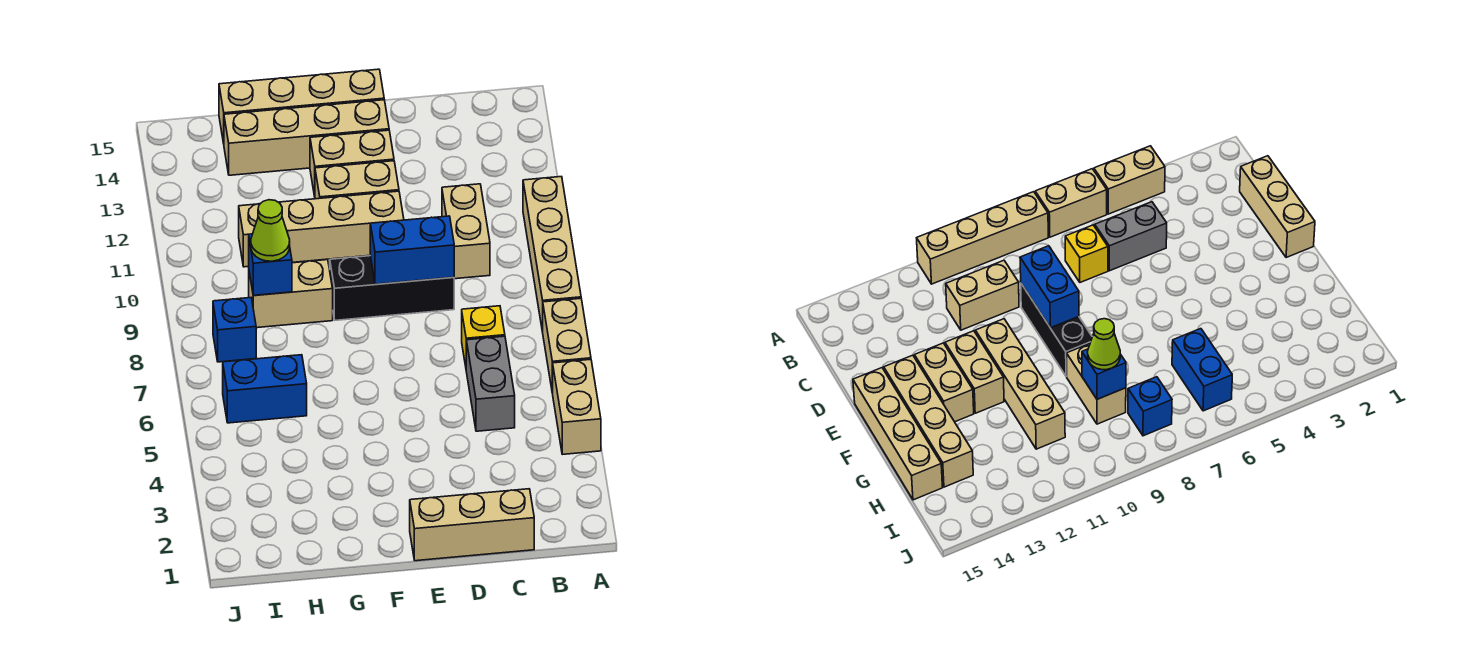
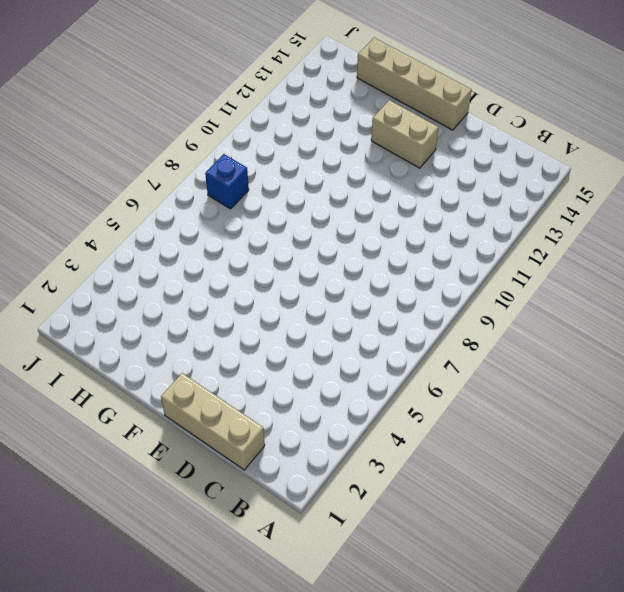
none -> tan 1x2 brick [553,359,601,454]
none -> tan 1x2 brick [543,298,591,393]
none -> tan 1x4 brick [523,177,581,332]

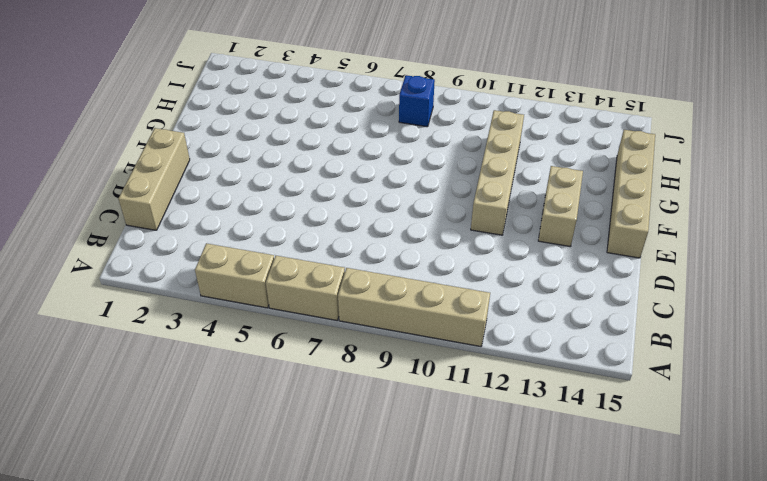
none -> grey 1x2 brick [466,336,515,431]
none -> yellow 1x1 brick [462,306,505,366]
none -> tan 1x2 brick [442,184,490,279]

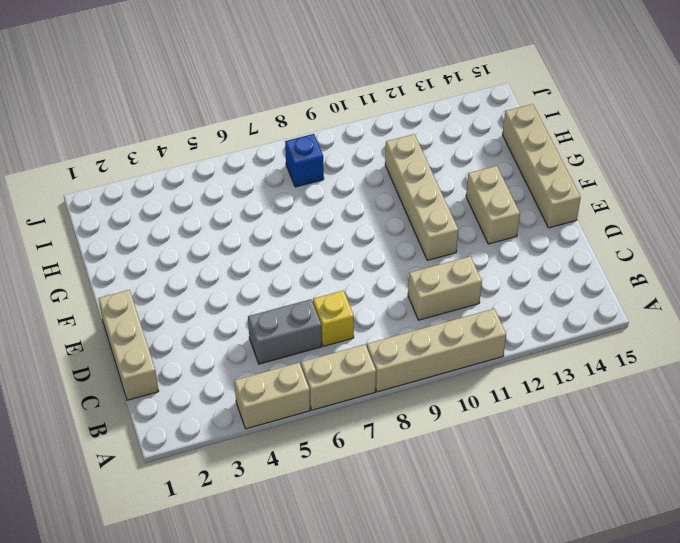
none -> black 1x3 brick [330,256,454,320]
none -> tan 1x2 brick [315,161,399,199]
none -> tan 1x4 brick [224,100,389,175]

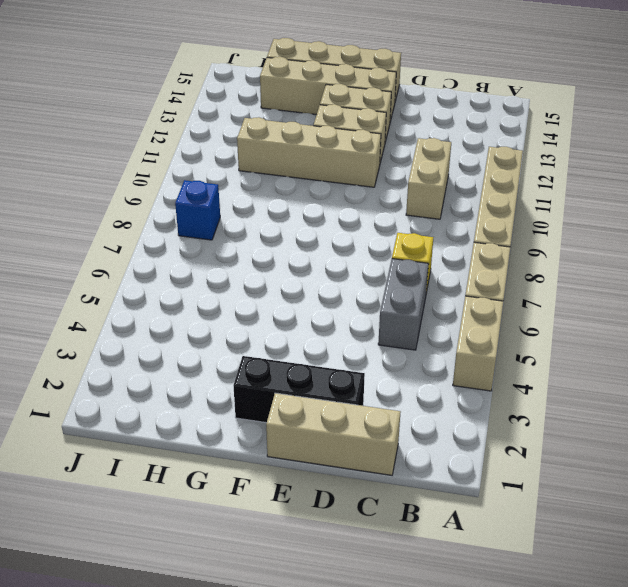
black 1x3 brick [233,356,365,423] -> black 1x3 brick moved to [330,256,454,320]
none -> tan 1x2 brick [249,260,333,328]
none -> blue 1x2 brick [223,355,307,423]
none -> blue 1x2 brick [370,216,454,284]

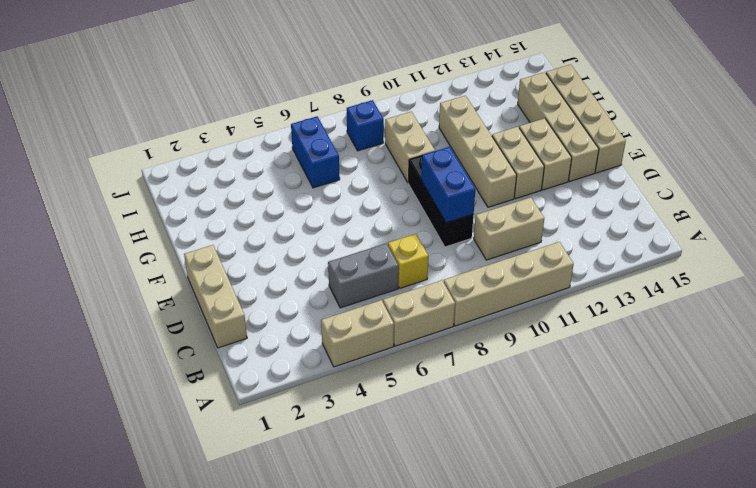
none -> blue 1x1 brick [249,234,292,295]
none -> lime 1x1 cone [251,200,290,261]

